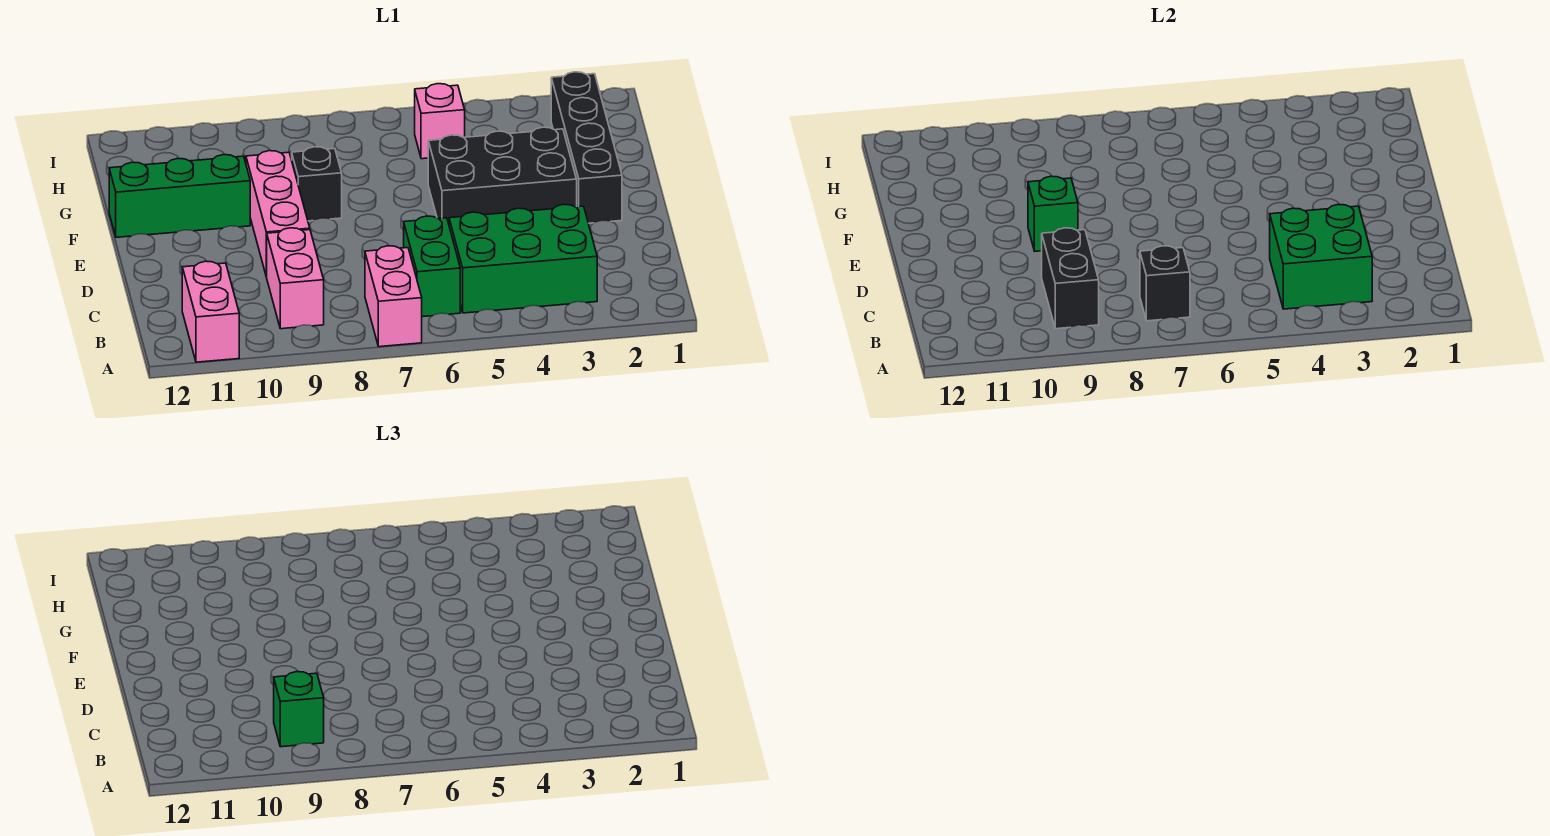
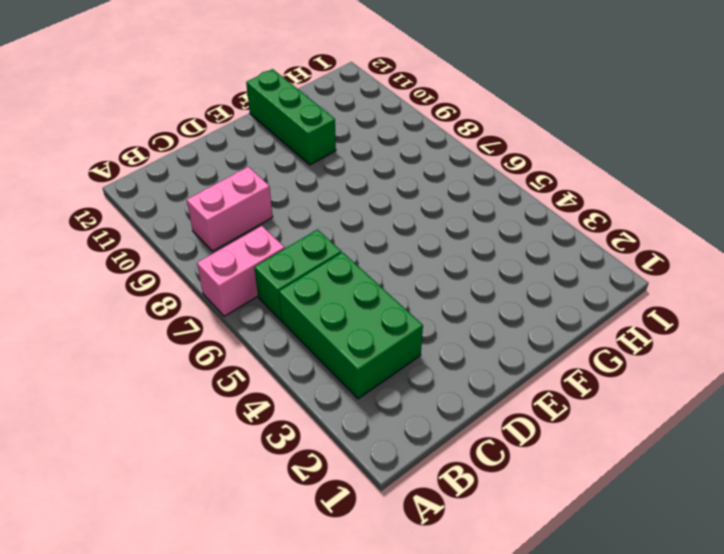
none -> pink 1x2 brick [182,261,239,362]
none -> pink 1x3 brick [246,151,310,277]
none -> black 1x4 brick [551,72,622,223]

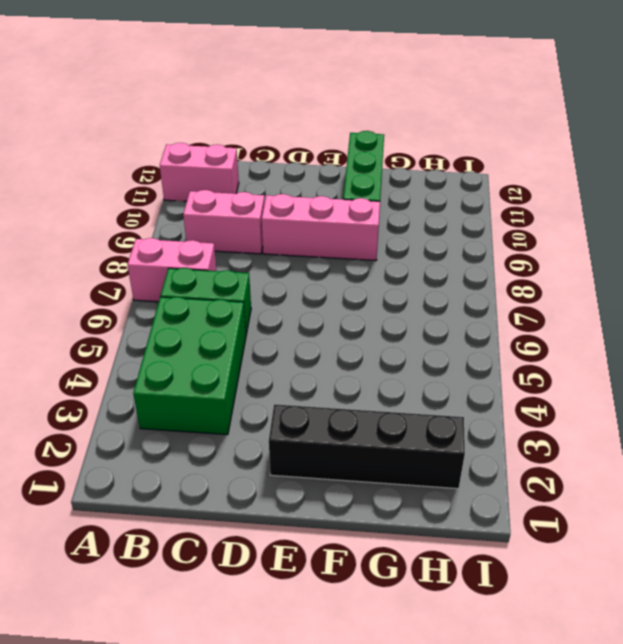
none -> black 2x3 brick [428,127,577,224]
none -> black 1x1 brick [292,147,342,221]
none -> pink 1x1 brick [415,84,465,159]

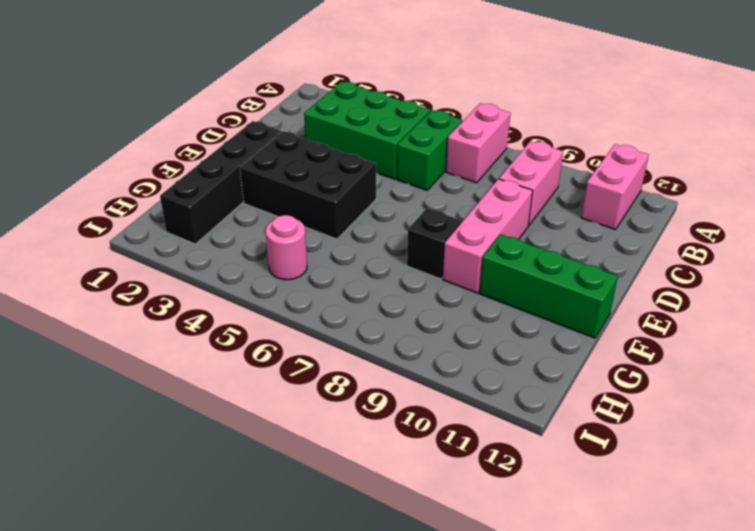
pink 1x1 round brick [265,215,307,280] -> pink 1x1 brick [415,84,465,159]
none -> green 2x2 brick [1270,204,1372,309]
none -> black 1x1 brick [1140,246,1190,321]
none -> black 1x2 brick [1042,228,1099,329]

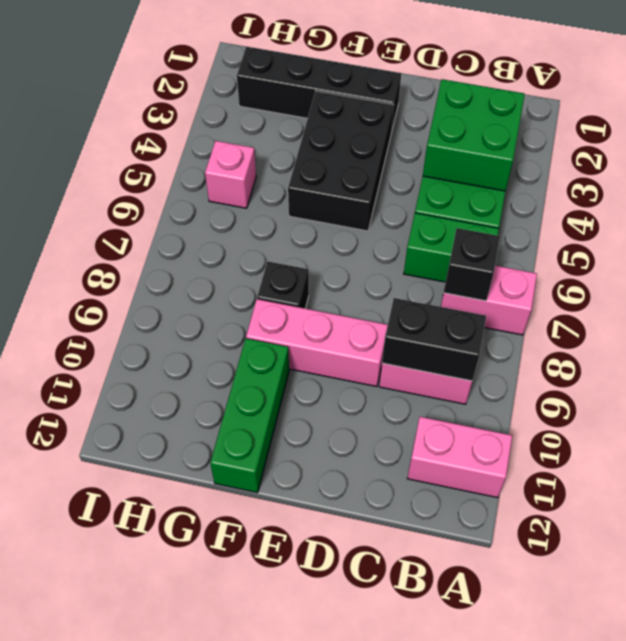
none -> green 1x1 brick [1028,176,1078,251]
none -> green 1x1 brick [274,672,324,747]

